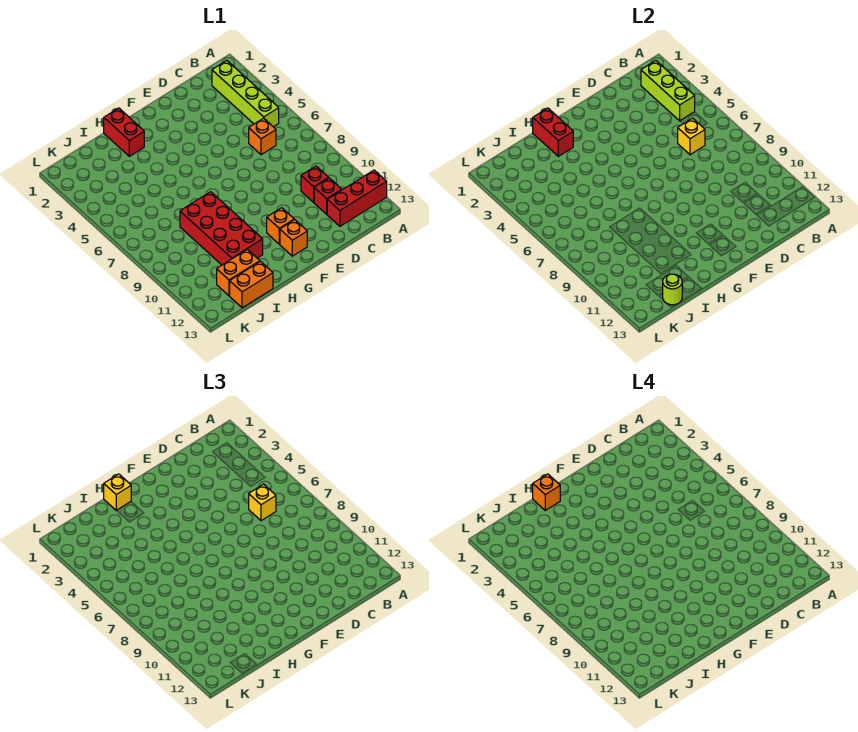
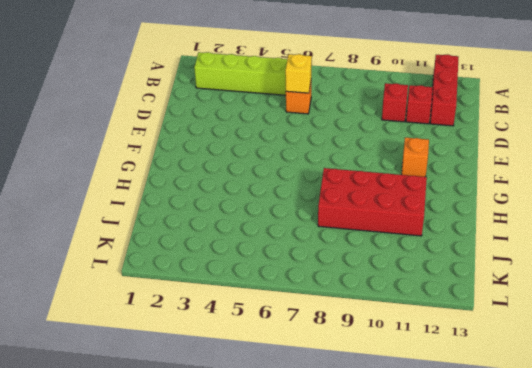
none -> orange 1x1 brick [280,220,307,256]
none -> red 1x2 brick [104,108,144,156]
none -> orange 1x2 brick [217,249,260,296]

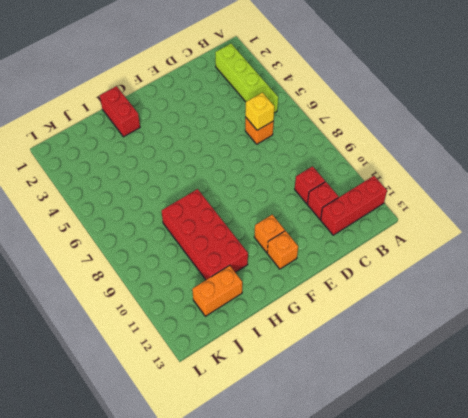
none -> orange 1x2 brick [230,261,273,308]
none -> lime 1x3 brick [641,61,695,121]
none -> red 1x2 brick [533,108,573,156]

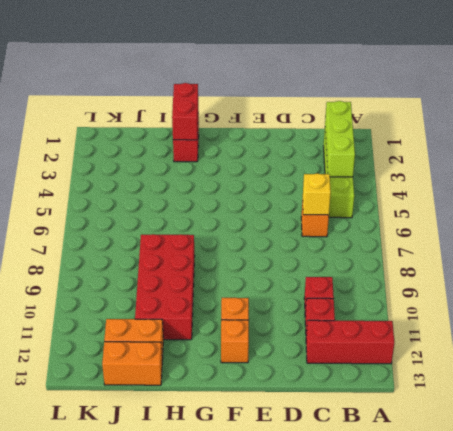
none -> lime 1x1 round brick [663,274,682,305]
none -> yellow 1x1 brick [249,484,276,521]
none -> yellow 1x1 brick [104,474,131,511]

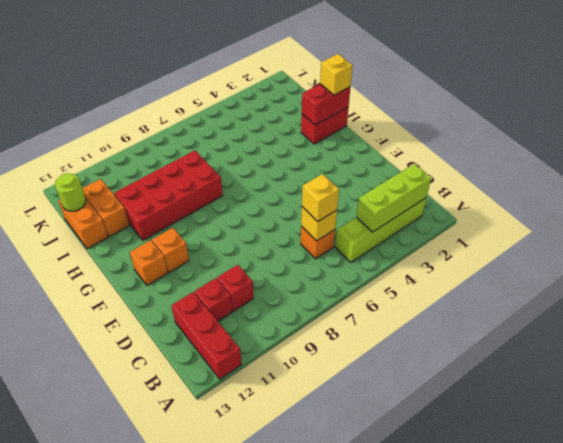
none -> orange 1x1 brick [533,474,560,510]

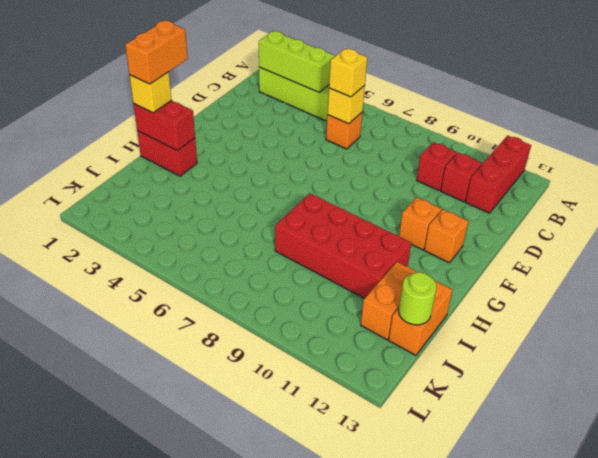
orange 1x2 brick [125,21,188,84] -> orange 1x1 brick [533,474,560,510]

